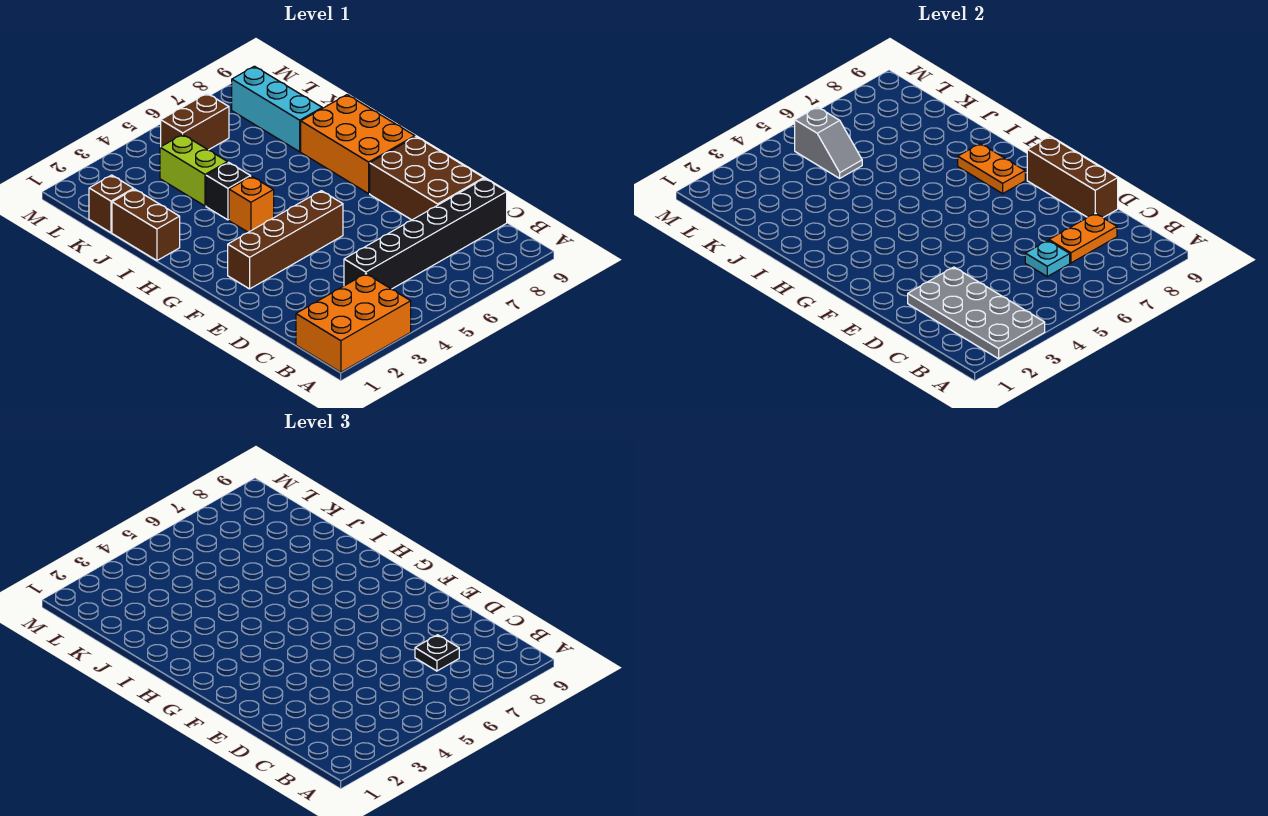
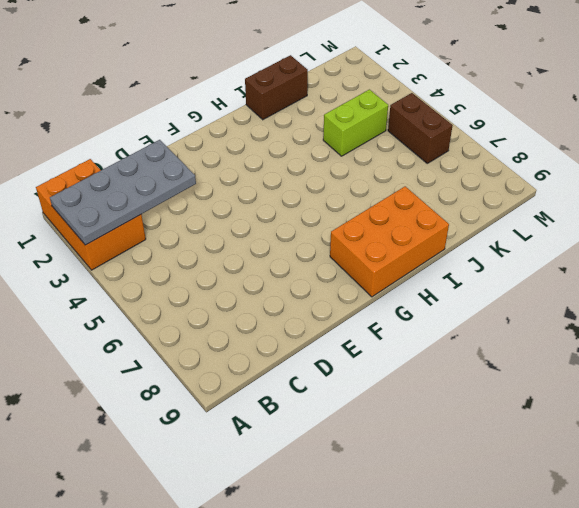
none -> black 1x6 brick [344,178,507,289]
none -> brown 2x3 brick [370,137,484,220]
none -> brown 1x4 brick [228,191,343,289]

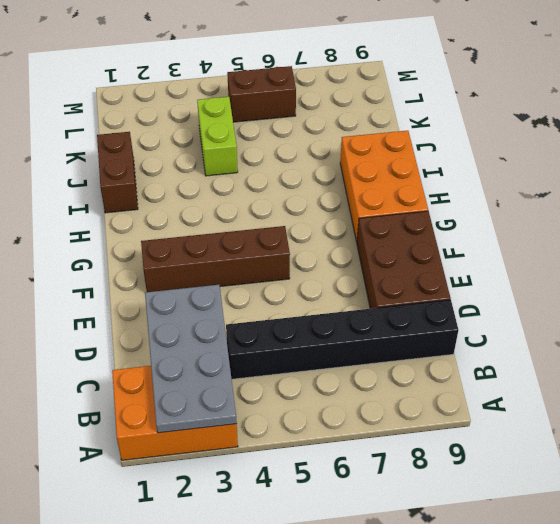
none -> orange 1x1 brick [229,176,274,232]
none -> black 1x1 brick [206,162,251,220]
none -> cyan 1x3 brick [232,66,322,152]

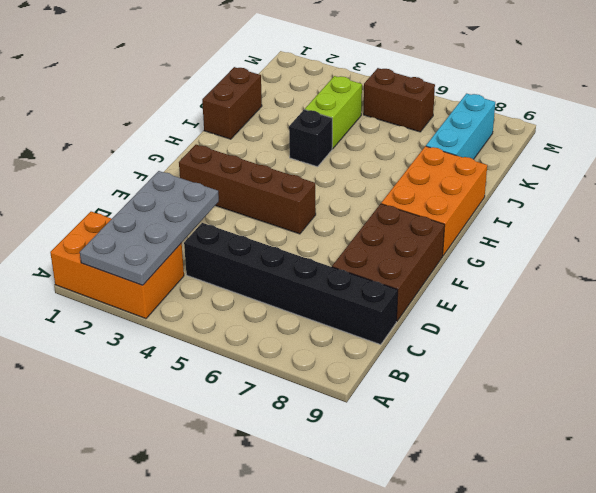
none -> orange 1x1 brick [229,176,274,232]
none -> brown 1x1 brick [89,175,134,233]
none -> cyan 1x1 plate [1025,240,1070,276]

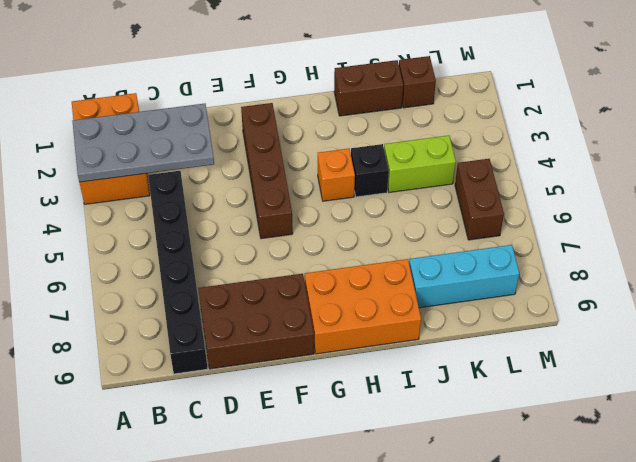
none -> cyan 1x1 plate [1025,240,1070,276]
none -> orange 1x2 plate [1049,213,1117,263]
none -> brown 1x3 brick [1027,137,1118,217]

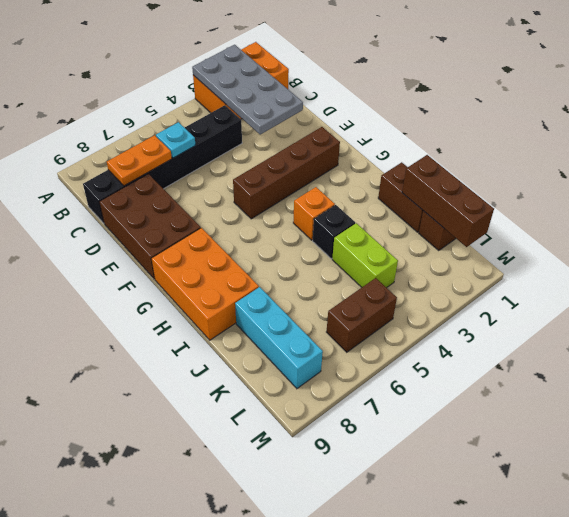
brown 1x3 brick [402,155,494,247] -> brown 1x3 brick moved to [1027,137,1118,217]
none -> orange 1x2 plate [958,143,1025,194]
none -> grey 1x2 slope [795,107,862,178]
none -> black 1x1 plate [415,635,459,671]

